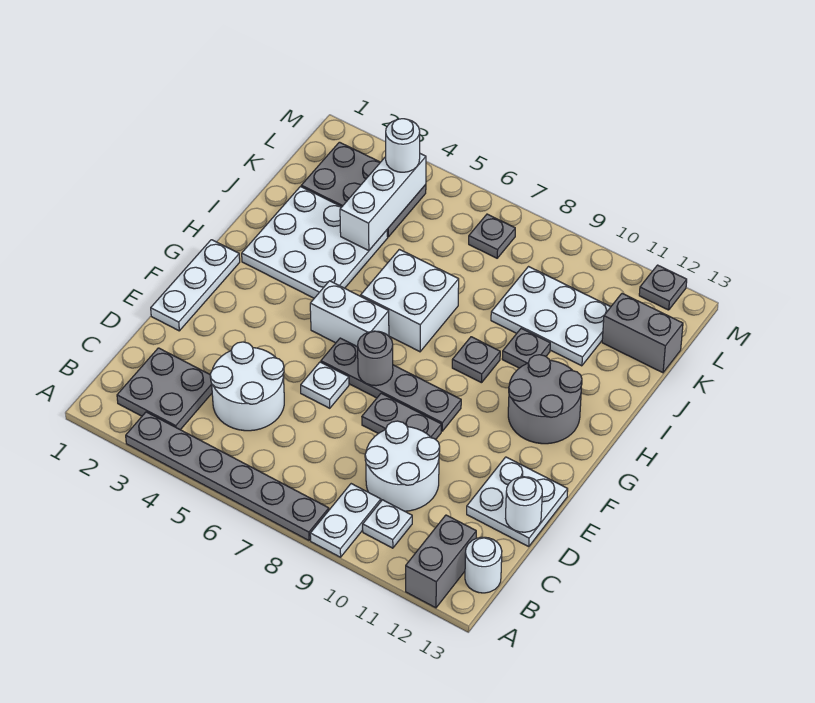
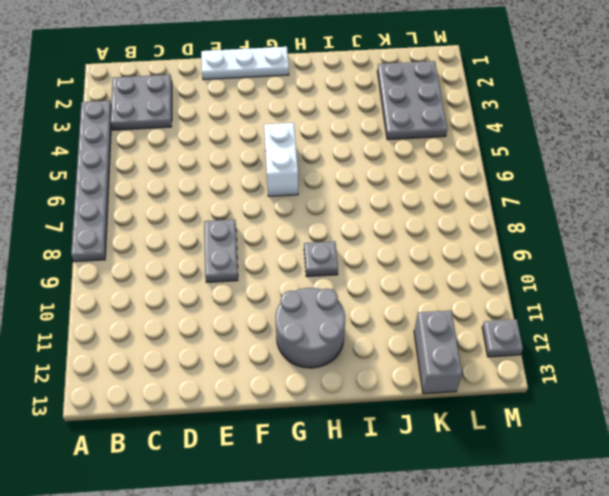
none -> white 1x2 plate [310,484,381,557]
none -> grey 1x2 brick [406,515,476,608]
none -> white 1x1 plate [363,500,412,548]

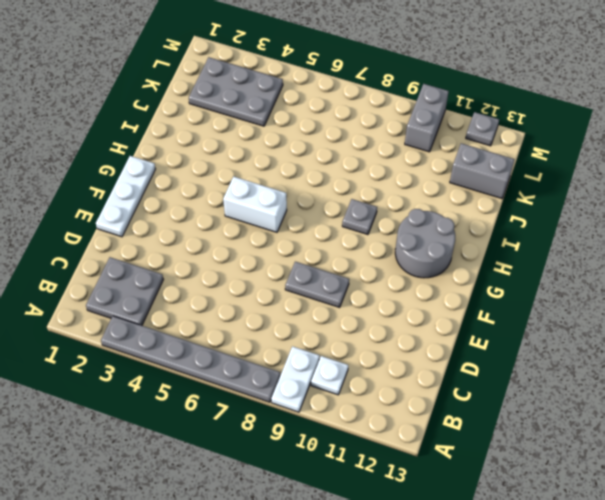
grey 1x2 brick [405,84,449,152] -> grey 1x2 brick moved to [406,515,476,608]
none -> white 1x1 round brick [465,537,502,593]
none -> white 2x2 round brick [210,342,284,431]
none -> white 2x2 round brick [365,421,440,511]

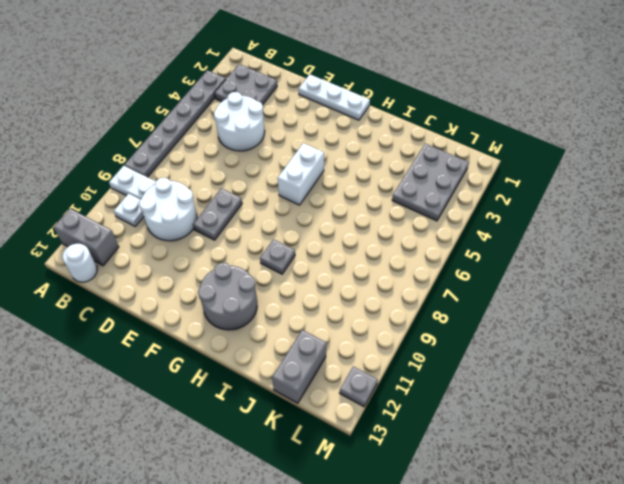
none -> white 2x2 plate [467,457,568,547]
none -> white 1x1 plate [301,362,349,408]
none -> grey 1x4 plate [321,338,461,431]

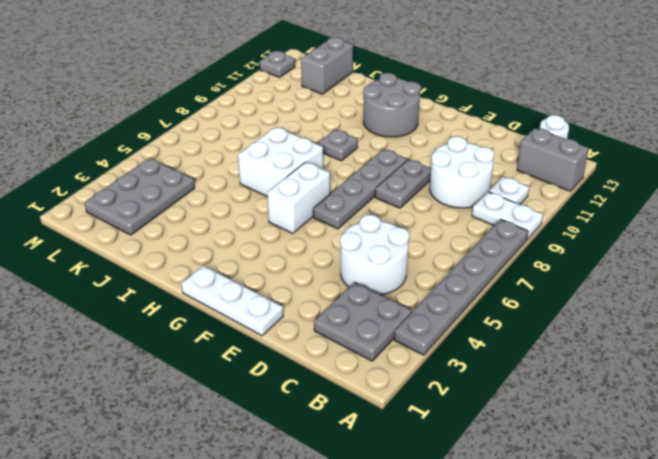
none -> white 2x2 plate [467,457,568,547]
none -> white 1x1 plate [301,362,349,408]
none -> white 3x3 plate [242,187,388,298]

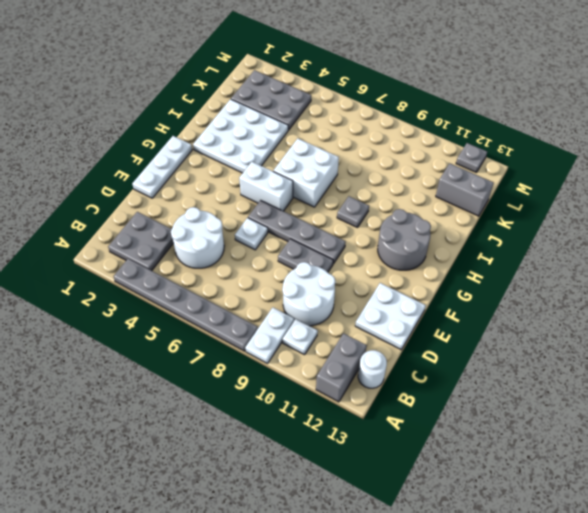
none -> grey 1x1 plate [502,328,550,368]
none -> white 2x3 plate [491,267,610,366]
none -> grey 1x1 plate [469,214,515,258]

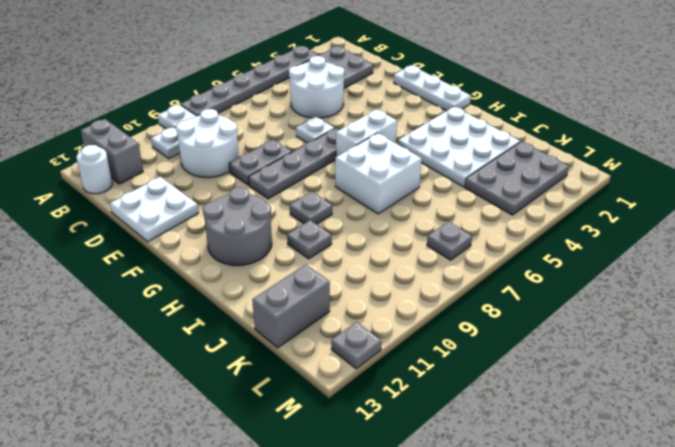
none -> white 2x3 plate [491,267,610,366]
none -> white 1x1 round brick [506,477,542,532]
none -> grey 1x1 round brick [358,331,393,386]

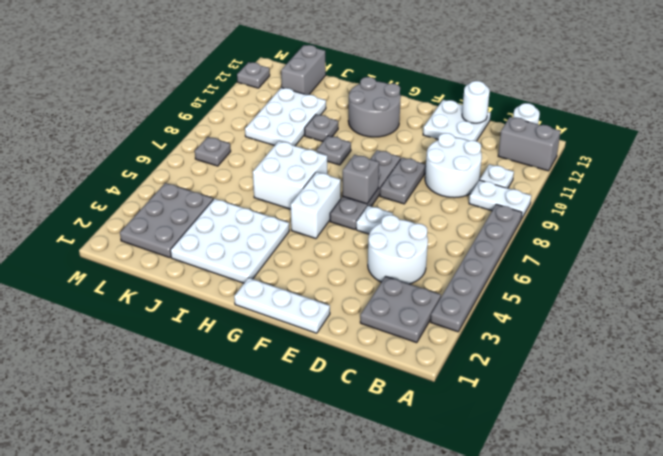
grey 1x1 brick [342,155,379,204] -> grey 1x1 round brick [358,331,393,386]
none -> white 1x3 brick [340,154,426,251]
none -> white 1x1 round brick [386,119,420,172]

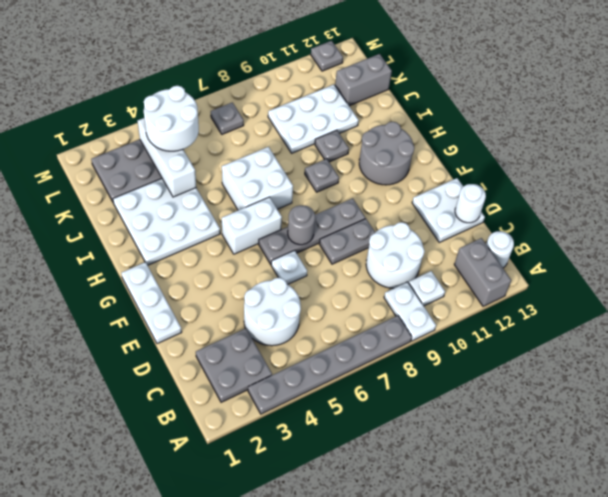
white 2x2 round brick [144,86,199,151] -> white 1x1 round brick [386,119,420,172]

